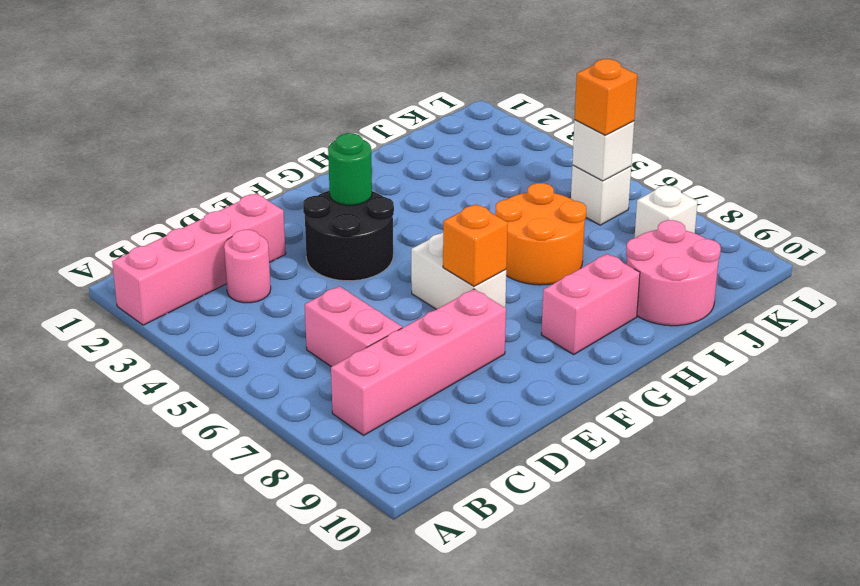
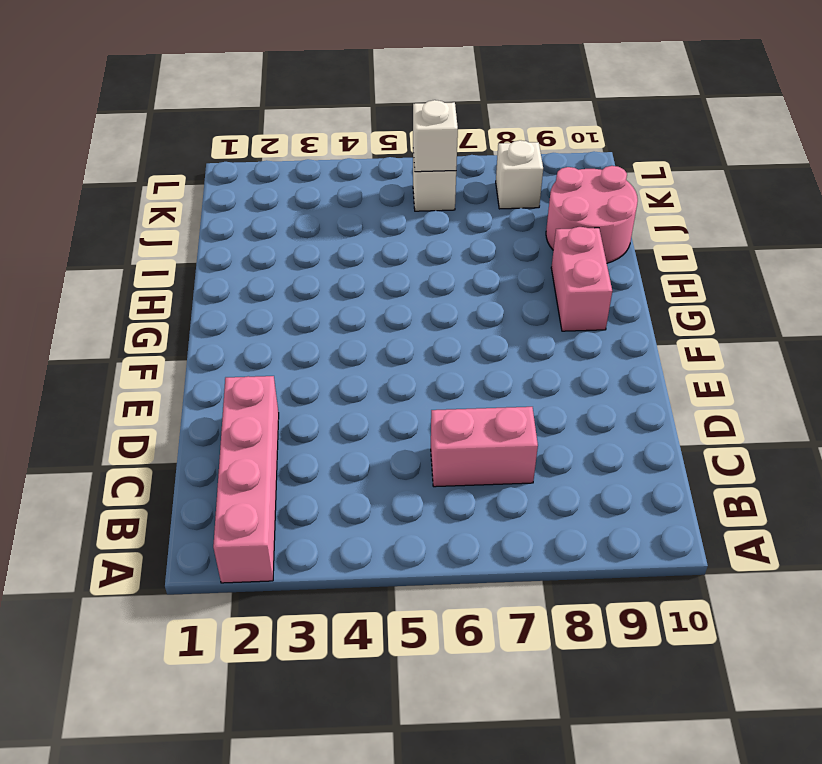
none -> pink 1x4 brick [331,289,506,435]
none -> pink 1x1 round brick [224,230,271,303]
none -> black 2x2 round brick [303,191,394,281]

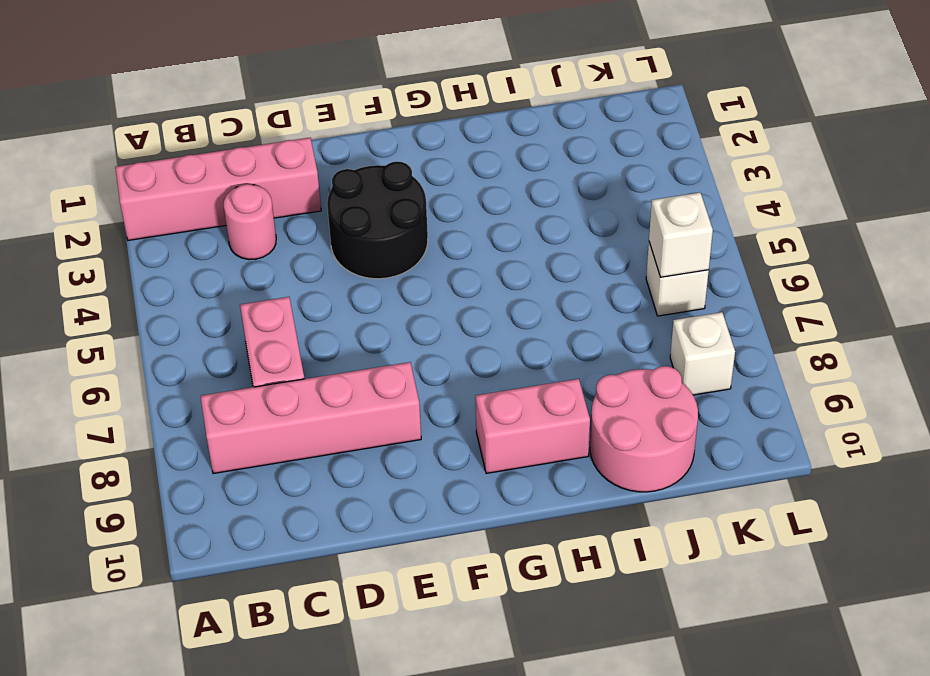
none -> white 1x2 brick [411,233,506,309]
none -> orange 2x2 round brick [495,183,586,285]
none -> green 1x1 round brick [328,133,372,205]

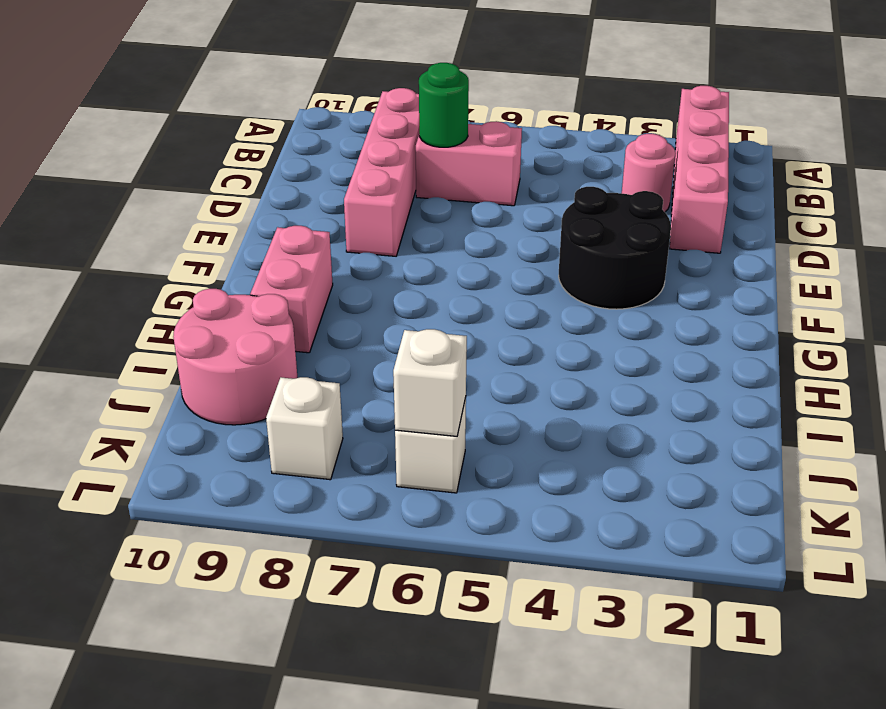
green 1x1 round brick [419,63,469,147] -> green 1x1 round brick moved to [328,133,372,205]
none -> white 1x2 brick [411,233,506,309]
none -> orange 2x2 round brick [495,183,586,285]
none -> orange 1x1 brick [443,204,508,286]

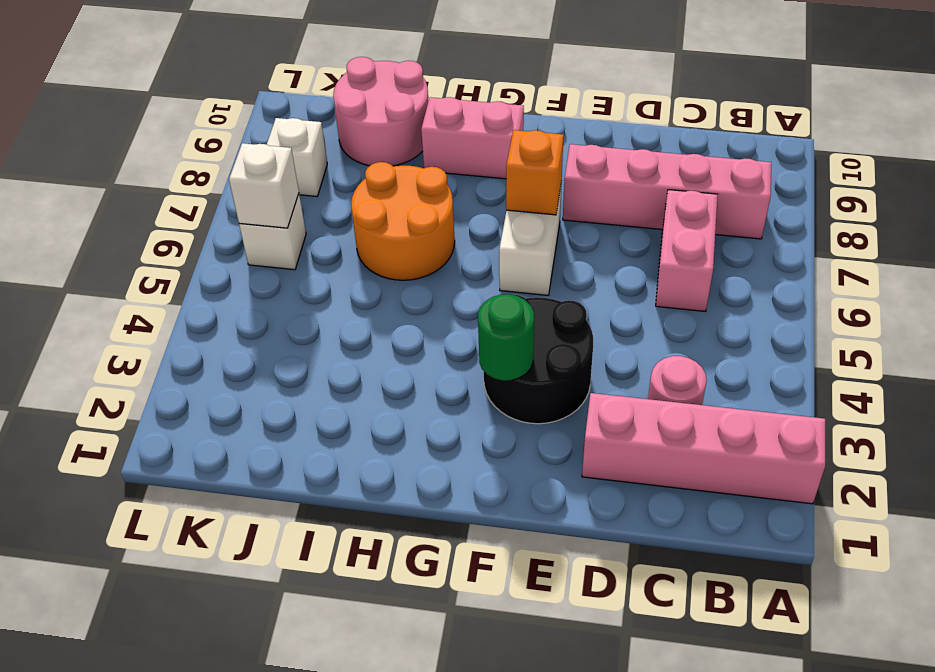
none -> orange 1x1 brick [575,59,637,135]

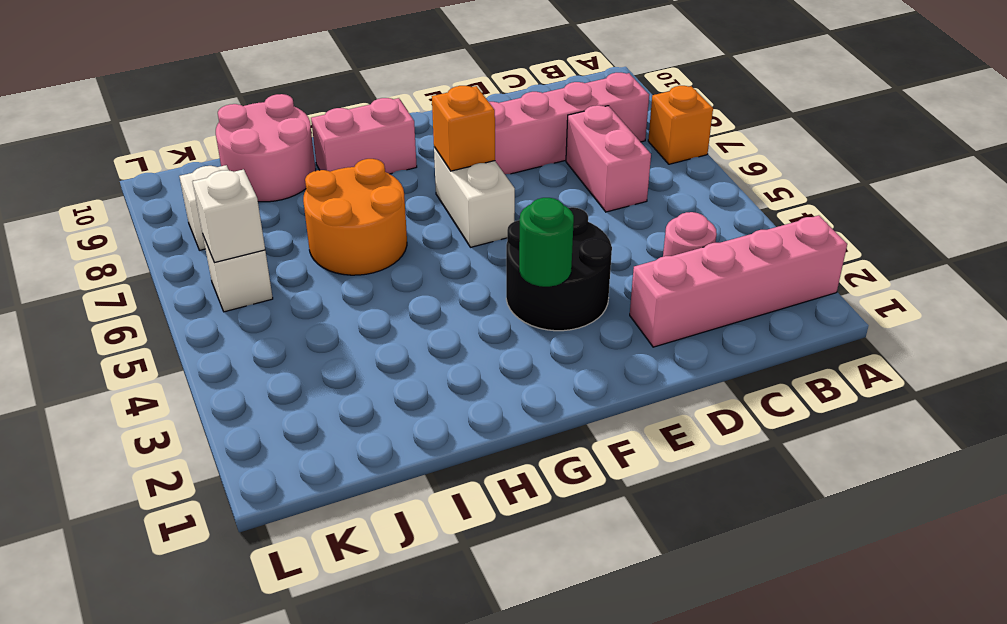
orange 1x1 brick [648,86,713,164] -> orange 1x1 brick moved to [575,59,637,135]

